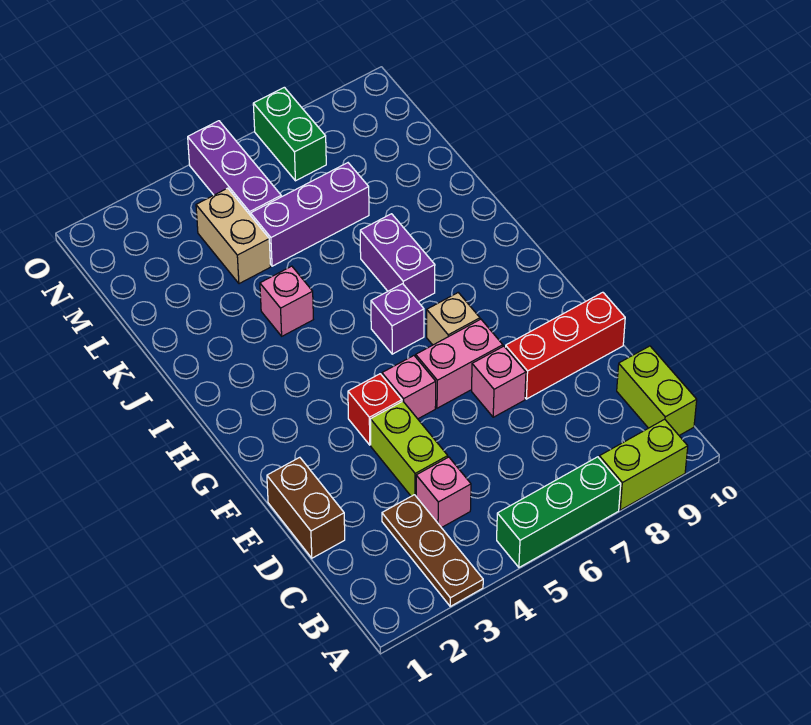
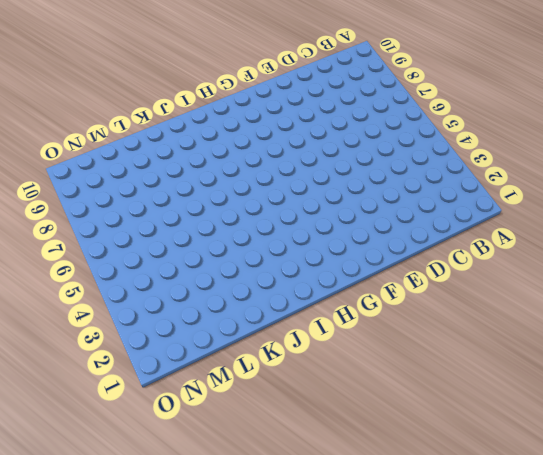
none -> brown 1x3 plate [382,495,483,606]
none -> green 1x3 brick [497,457,621,567]
none -> lime 1x2 brick [599,419,688,510]

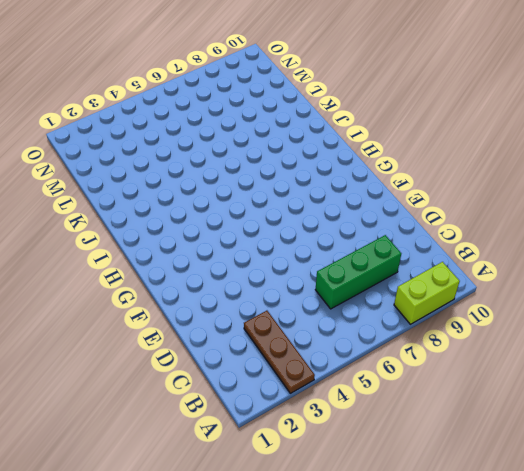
green 1x3 brick [315,235,401,309] -> green 1x3 brick moved to [497,457,621,567]
none -> lime 1x2 brick [617,346,697,435]
none -> pink 1x1 brick [416,457,471,528]
none -> brown 1x2 brick [267,457,345,558]

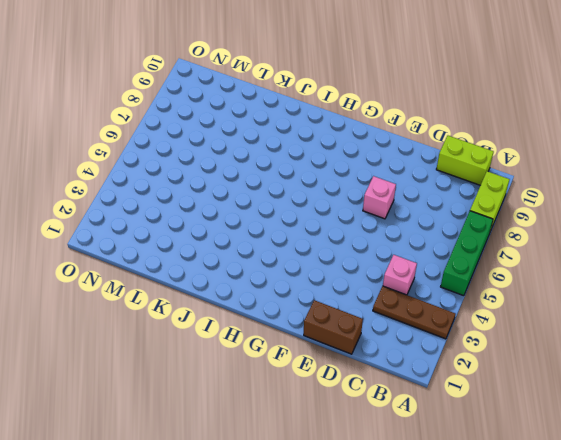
none -> lime 1x2 brick [371,401,448,496]
none -> red 1x3 brick [505,292,625,399]
none -> red 1x1 brick [348,374,402,445]

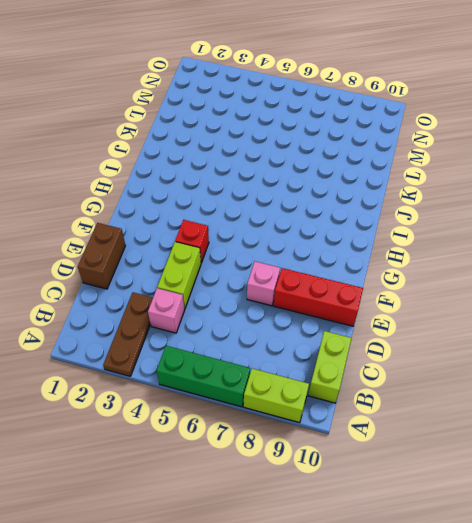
none -> pink 1x1 brick [382,356,436,419]
none -> pink 1x2 brick [416,319,503,408]
none -> tan 1x1 brick [427,293,480,345]

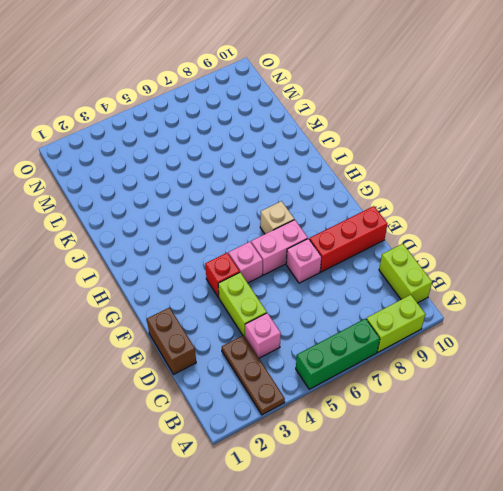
none -> purple 1x1 brick [371,284,424,354]
none -> purple 1x2 brick [360,214,435,302]
none -> pink 1x1 brick [260,266,313,336]

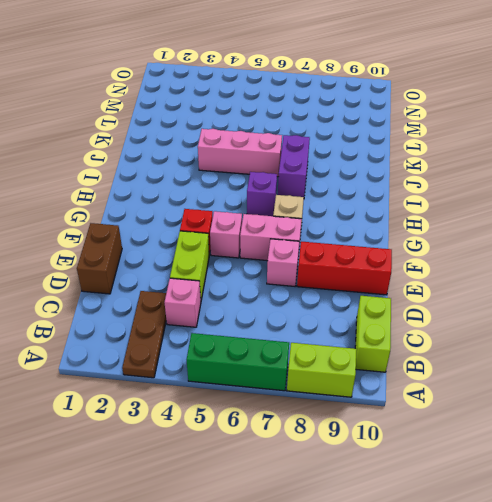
pink 1x3 brick [198,129,282,177] -> pink 1x1 brick [260,266,313,336]
none -> tan 1x2 brick [196,188,271,284]
none -> purple 1x3 brick [251,163,369,266]
none -> purple 1x3 brick [188,121,281,216]

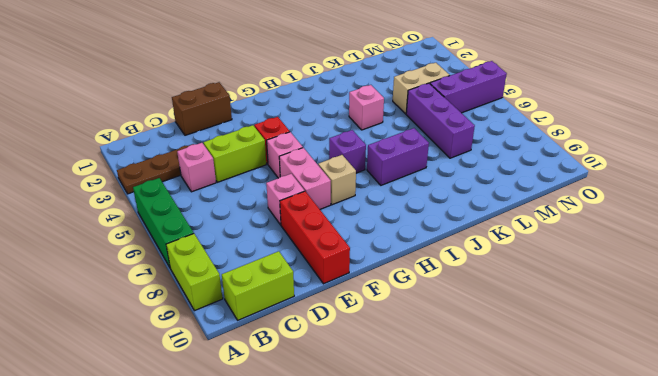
none -> green 1x2 brick [253,87,326,181]

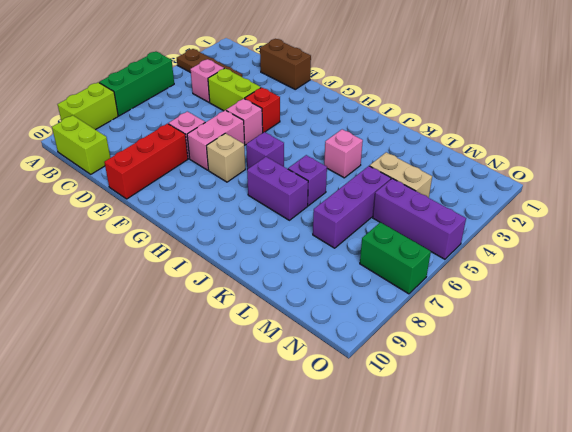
purple 1x1 brick [288,155,327,206] -> none

